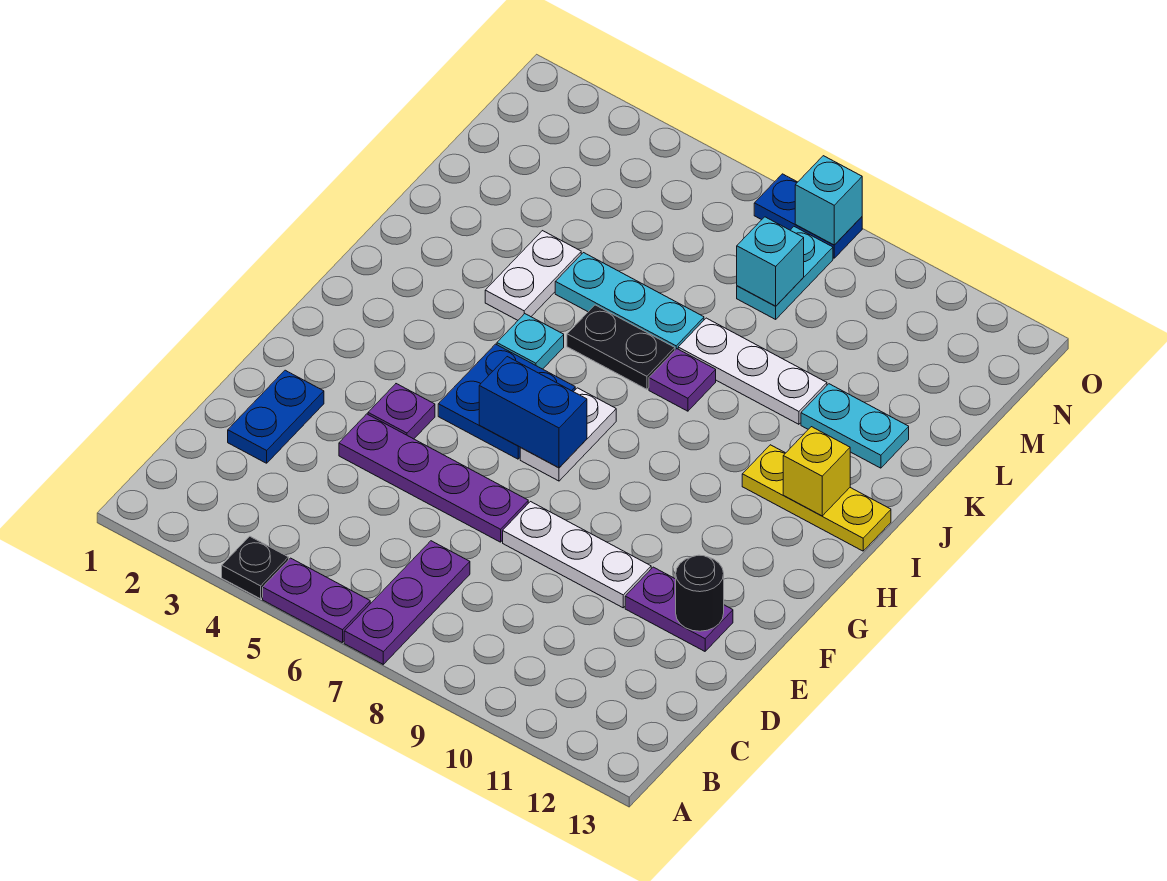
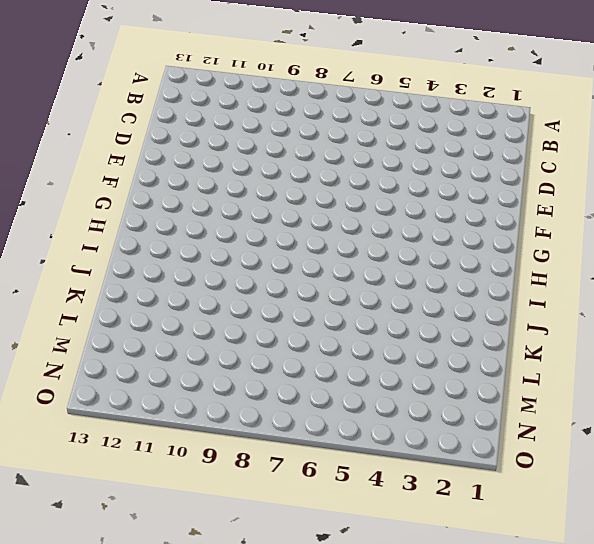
none -> black 1x1 plate [222,536,289,599]
none -> purple 1x2 plate [263,558,370,643]
none -> purple 1x3 plate [344,541,470,664]

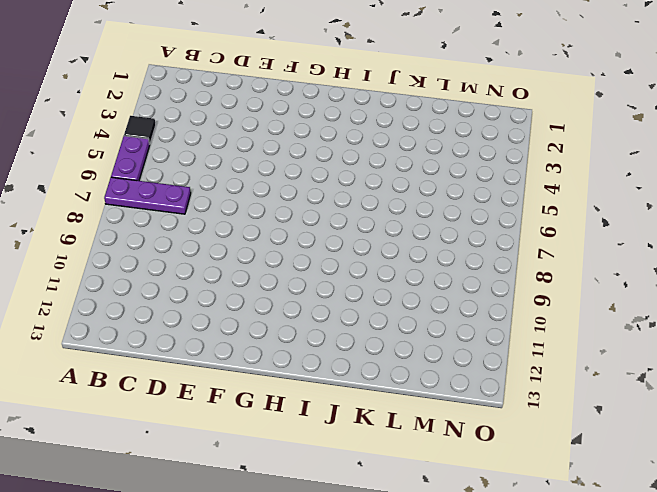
black 1x1 tile [124,116,156,144] -> black 1x1 plate [222,536,289,599]
none -> blue 1x2 plate [228,370,324,463]
none -> purple 1x4 plate [339,414,528,542]
none -> white 1x3 plate [503,502,651,608]

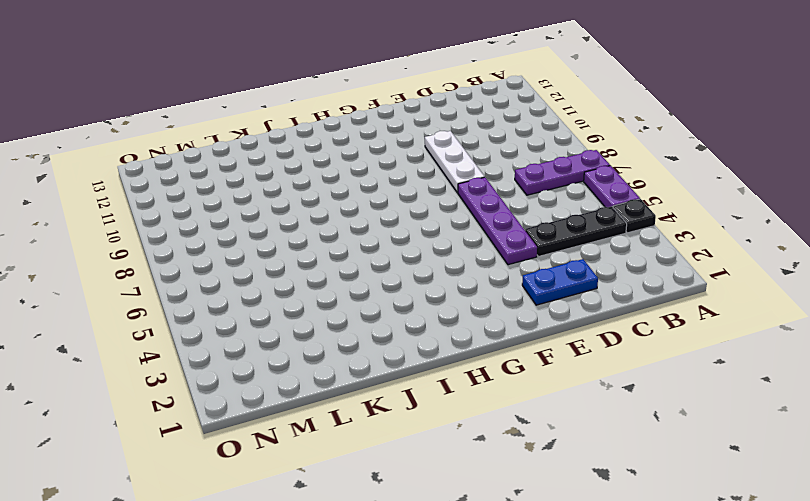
black 1x3 plate [525,206,627,257] -> none
none -> purple 1x2 plate [625,567,733,651]
none -> purple 1x1 plate [368,384,435,439]
none -> blue 2x2 plate [438,344,575,459]

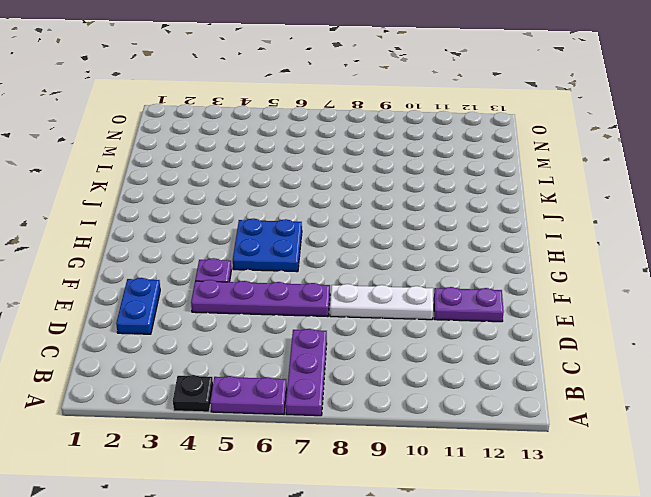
none -> white 1x2 plate [520,388,616,481]
none -> cyan 1x1 plate [497,314,564,369]
none -> yellow 1x3 plate [742,445,891,551]

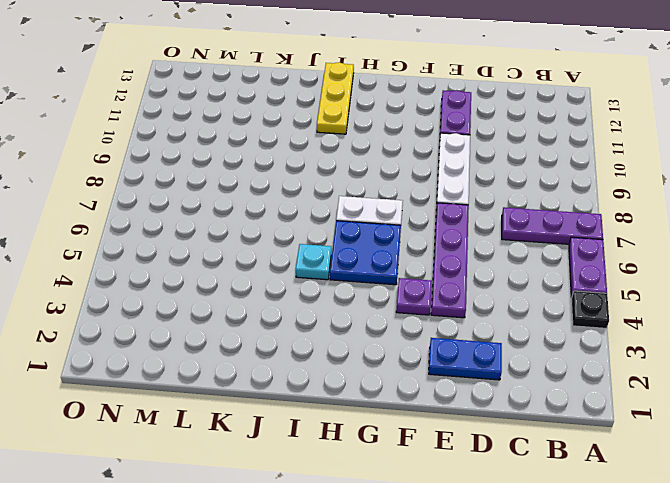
none -> white 1x2 plate [485,231,581,320]
none -> black 1x2 plate [567,305,675,389]
none -> purple 1x1 plate [649,349,716,411]

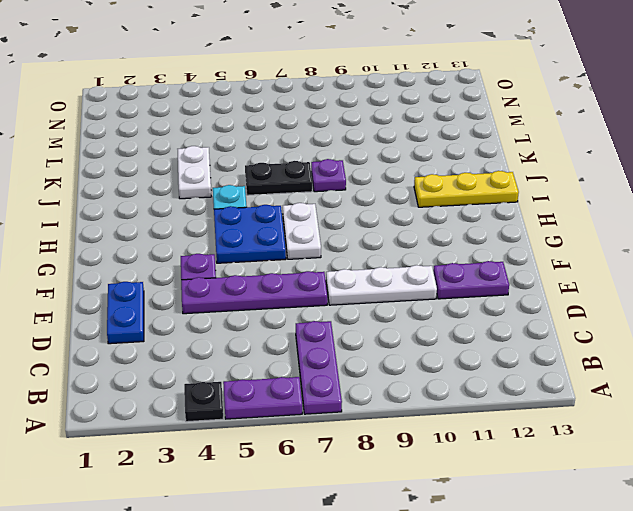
none -> cyan 1x3 plate [555,253,704,350]
none -> white 1x3 plate [678,318,827,424]
none -> cyan 1x2 plate [801,384,909,468]

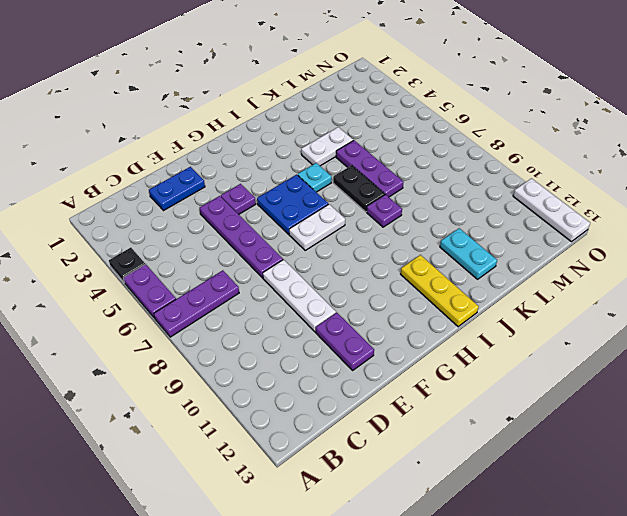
purple 1x3 plate [336,140,404,197] -> cyan 1x3 plate [555,253,704,350]
white 1x3 plate [513,178,590,242] -> white 1x3 plate moved to [678,318,827,424]
none -> cyan 1x2 plate [737,227,833,319]
none -> blue 1x2 plate [754,174,862,258]
none -> black 1x1 round brick [676,555,724,631]

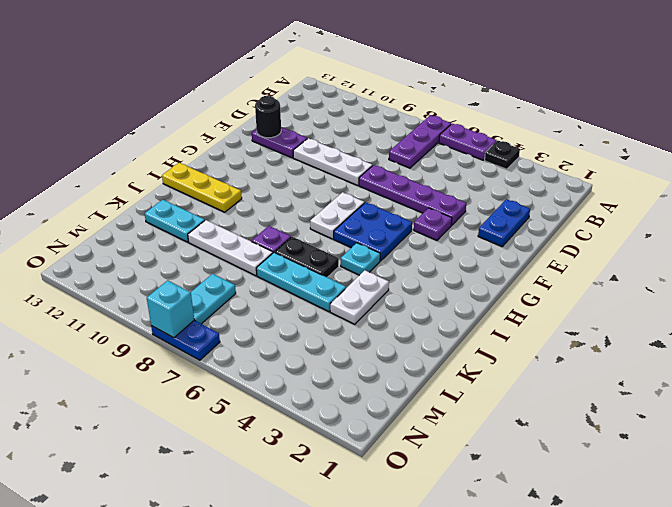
none -> blue 1x2 brick [479,357,587,468]
none -> yellow 1x1 brick [783,427,850,516]
none -> cyan 1x1 brick [737,217,804,306]

